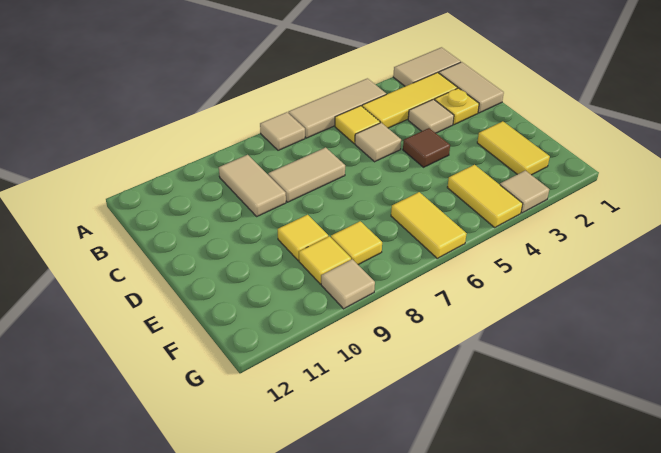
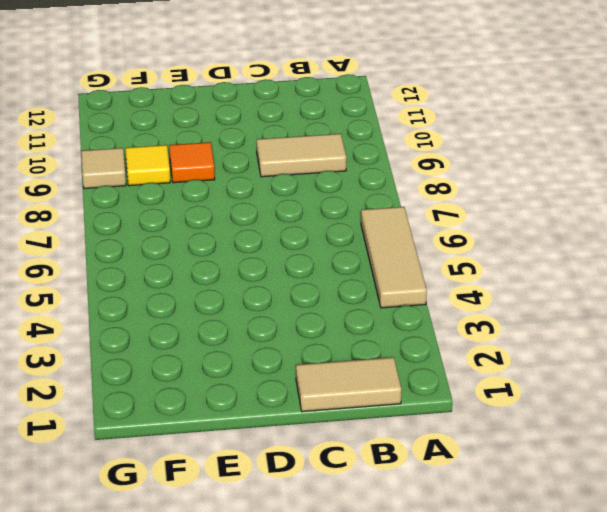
orange 1x1 tile [169,142,215,183] -> yellow 1x1 tile [278,215,328,261]
none -> tan 1x2 tile [393,47,461,86]
none -> tan 1x1 tile [260,112,305,150]
none -> yellow 1x3 tile [362,73,457,128]

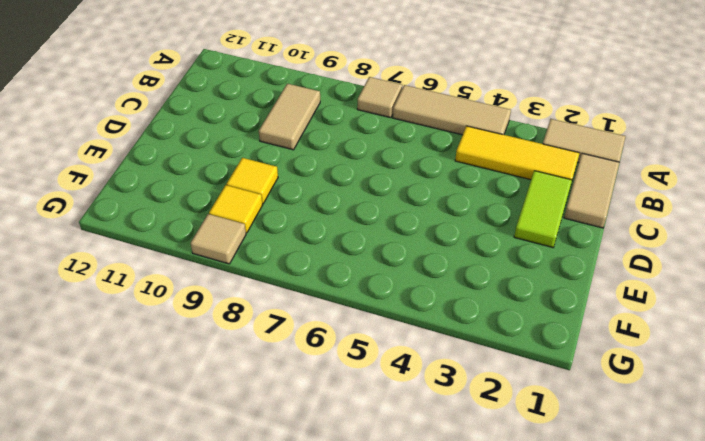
lime 1x2 tile [514,171,572,247] -> yellow 1x1 plate [435,88,479,125]
none -> yellow 1x1 tile [335,106,380,143]
none -> tan 1x1 tile [408,99,454,133]
none -> tan 1x1 tile [355,123,401,162]

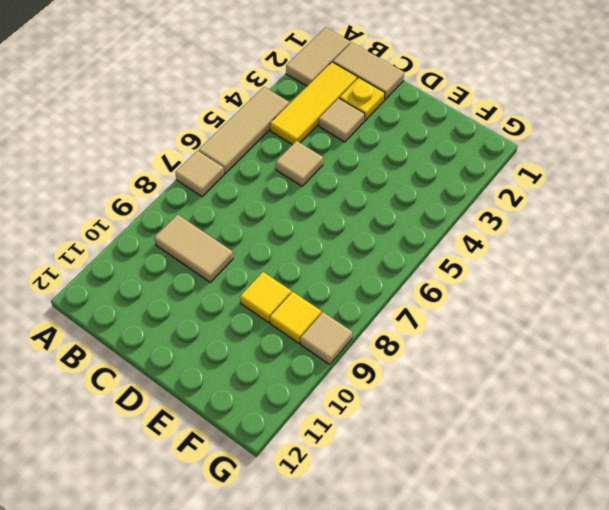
none -> yellow 1x1 tile [335,106,380,143]
none -> tan 1x2 tile [268,147,345,202]
none -> brown 1x1 tile [403,128,450,167]

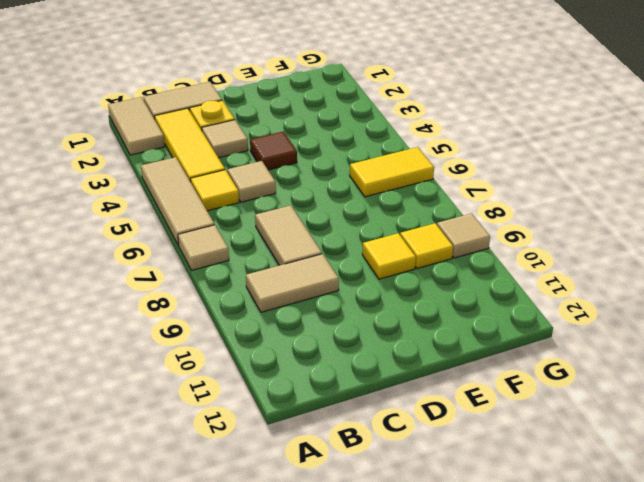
none -> yellow 1x2 tile [477,121,550,175]
none -> yellow 1x2 tile [447,165,523,227]
none -> yellow 1x1 tile [331,221,382,265]

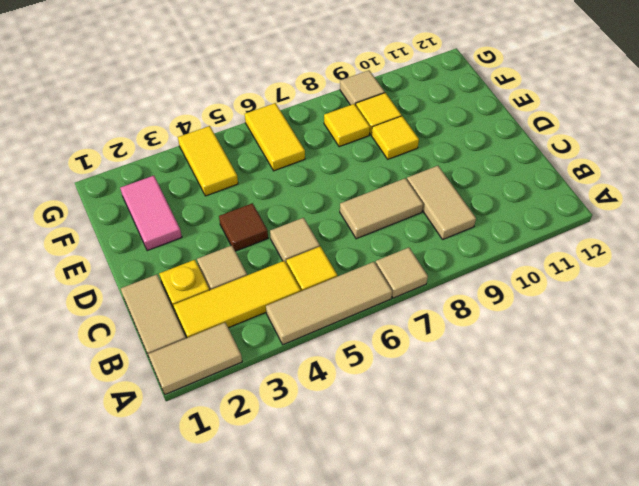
pink 1x2 tile [120,176,182,251] -> yellow 1x2 tile [477,121,550,175]
none -> tan 1x1 tile [500,171,549,213]

